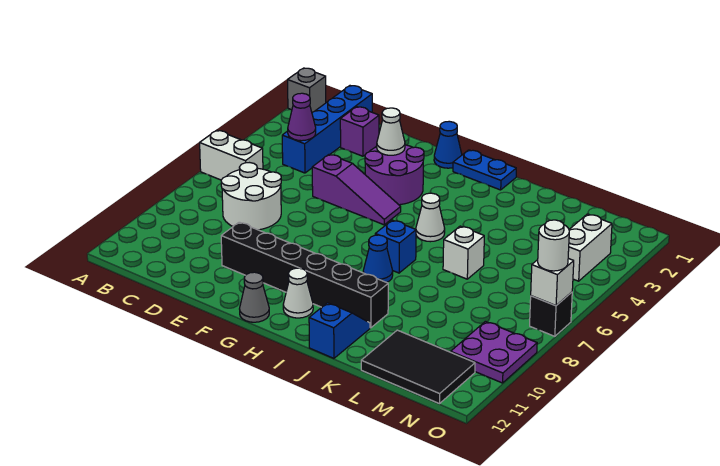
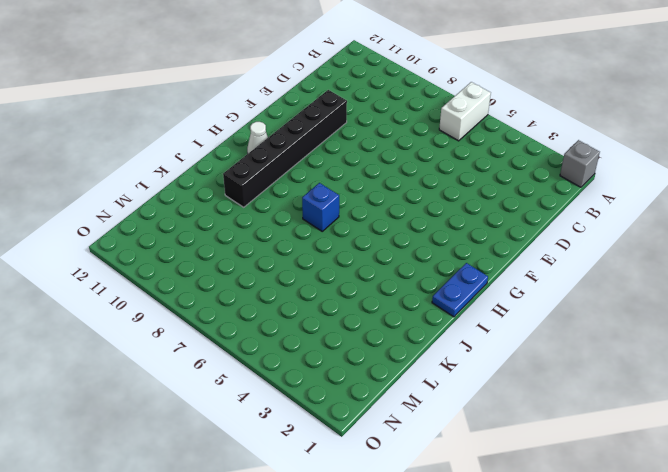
none -> blue 1x4 brick [282,86,372,173]
none -> white 2x2 round brick [221,163,281,230]
none -> purple 1x1 brick [340,107,379,156]

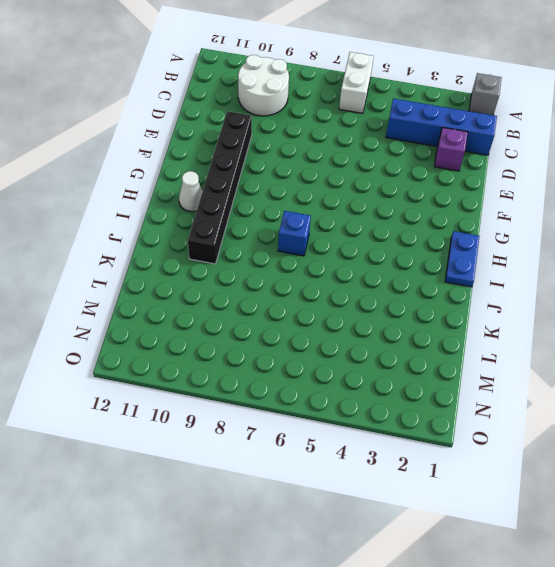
white 2x2 round brick [238,55,289,116] -> white 2x2 round brick moved to [221,163,281,230]
none -> purple 1x3 slope [312,154,401,225]
none -> purple 2x2 round brick [365,145,424,205]
none -> blue 1x1 cone [434,121,462,168]

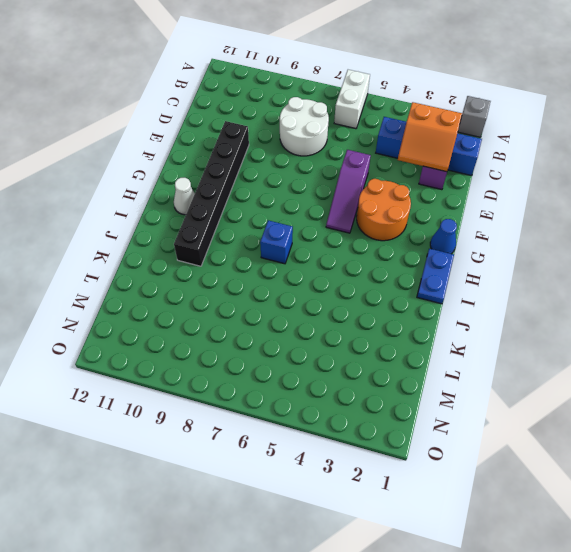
orange 2x2 slope [398,102,462,172] -> none
orange 2x2 round brick [357,179,411,241] -> purple 2x2 round brick [365,145,424,205]
none -> grey 1x1 cone [240,272,269,322]
none -> white 1x1 cone [416,193,445,242]
none -> blue 1x1 cone [363,235,393,283]

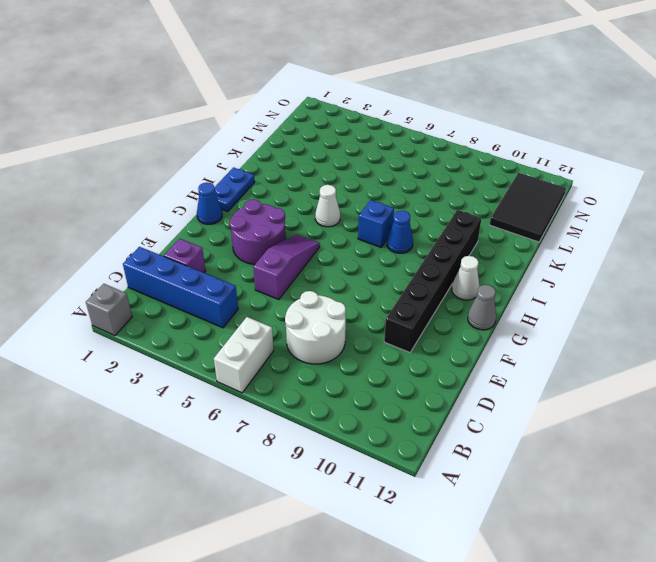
none -> blue 1x2 slope [309,303,370,358]
none -> white 1x1 brick [443,226,484,279]
none -> white 1x2 brick [568,214,612,281]

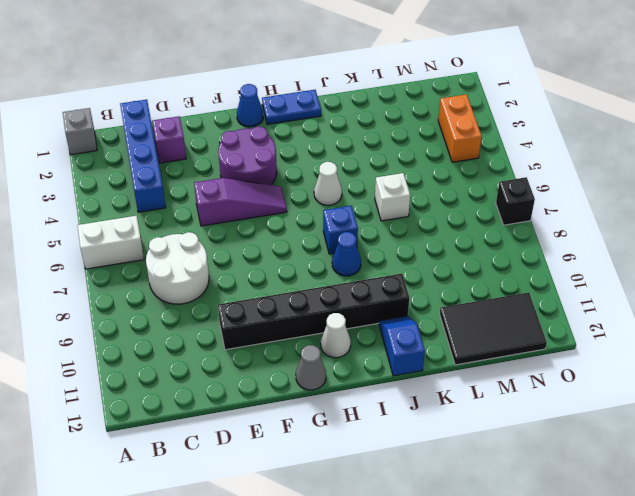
orange 1x2 brick [438,94,482,162] -> white 1x2 brick [568,214,612,281]
none -> purple 2x2 plate [451,321,537,383]
none -> purple 1x1 cone [288,93,316,141]
none -> white 1x1 cone [377,108,405,155]

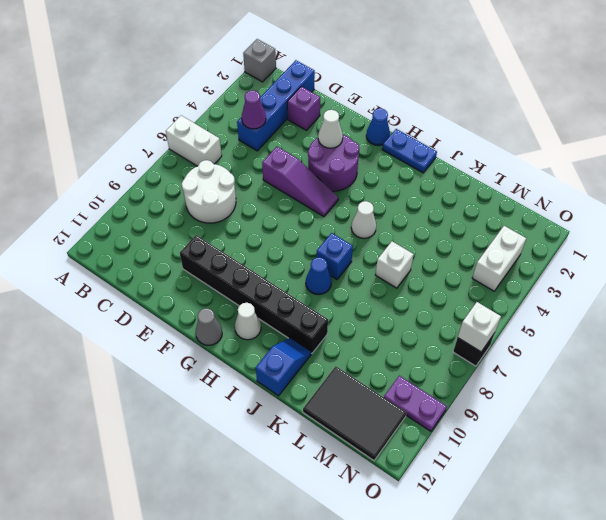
purple 1x2 plate [384,376,447,431] -> purple 2x2 plate [451,321,537,383]
none -> white 1x1 round brick [538,220,569,271]

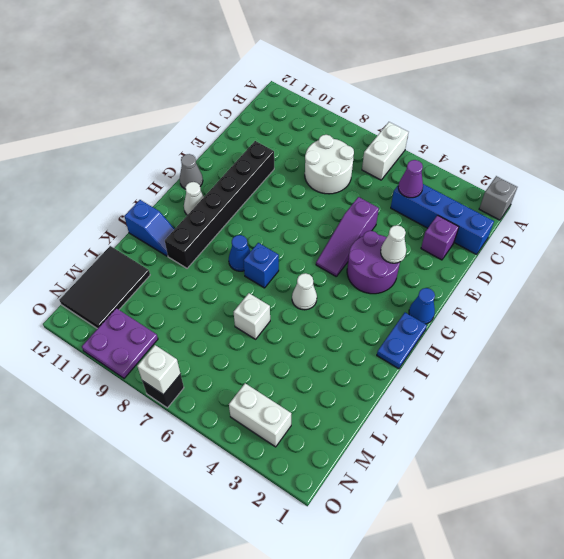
none -> white 1x1 round brick [538,220,569,271]

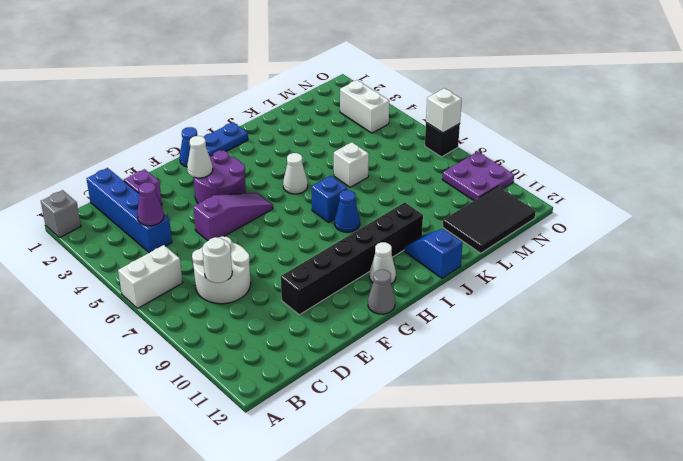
white 1x1 round brick [202,237,232,283] -> white 1x1 round brick moved to [538,220,569,271]

